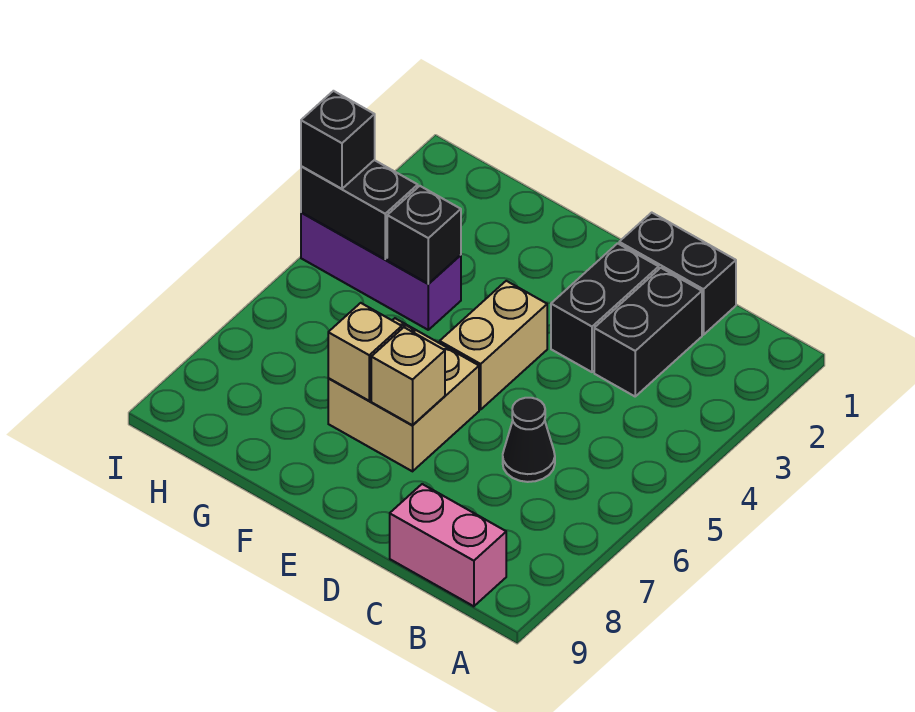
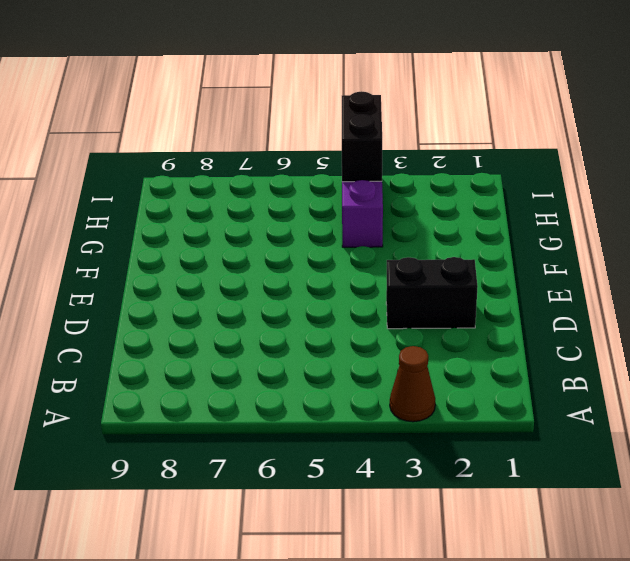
brown 1x1 cone [390,346,435,422] -> none
none -> pink 1x2 brick [390,484,506,606]
none -> black 1x2 brick [619,213,736,335]
none -> black 1x2 brick [594,268,702,396]

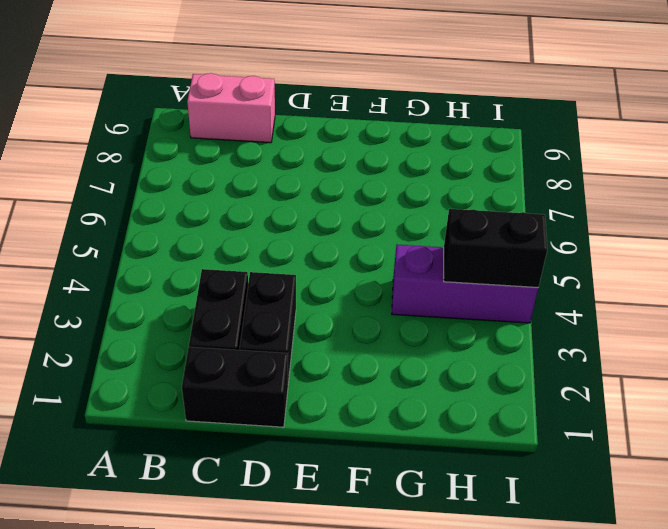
none -> black 1x1 cone [503,398,555,482]
none -> tan 1x2 brick [440,281,547,410]
none -> tan 2x2 brick [328,318,479,471]

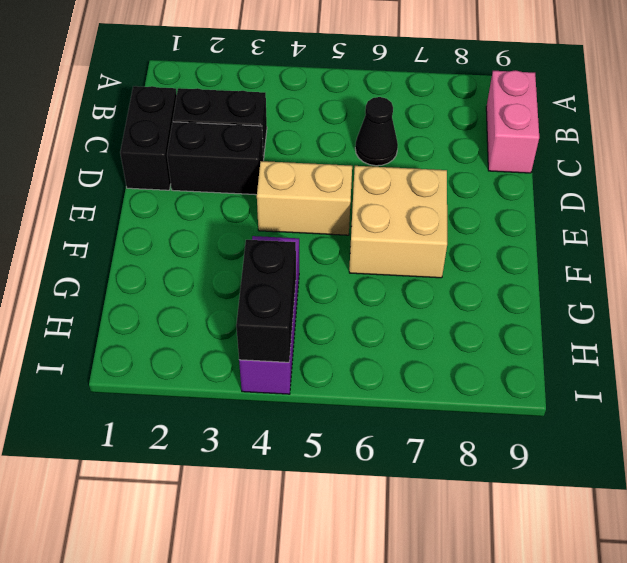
none -> tan 1x1 brick [371,327,445,425]
none -> tan 1x1 brick [328,303,402,401]
none -> black 1x1 brick [387,186,461,284]

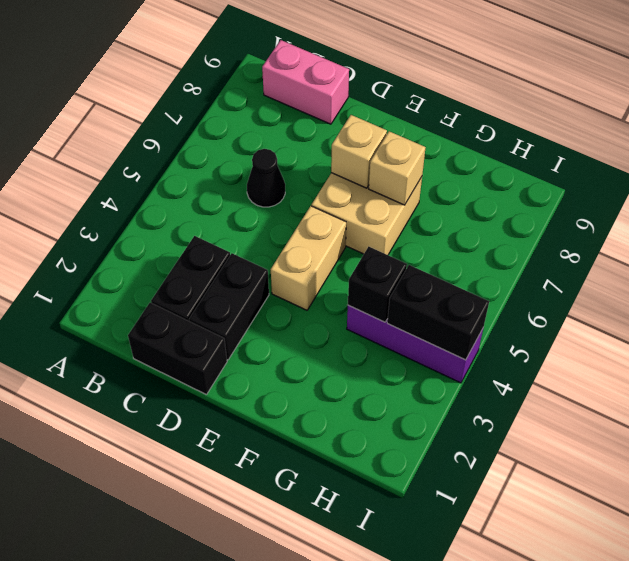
none -> black 1x1 brick [301,91,375,189]

